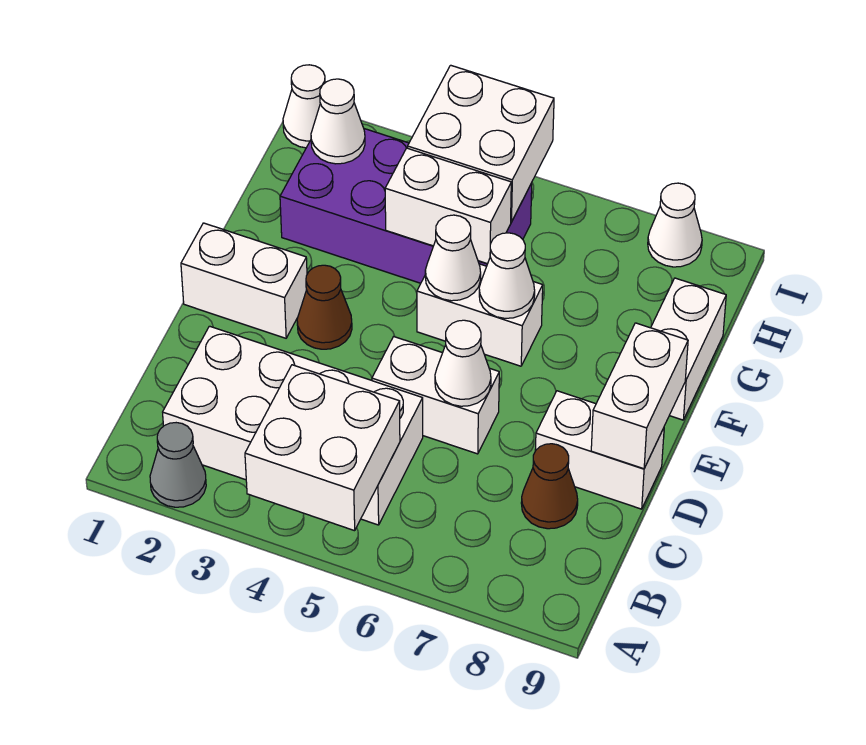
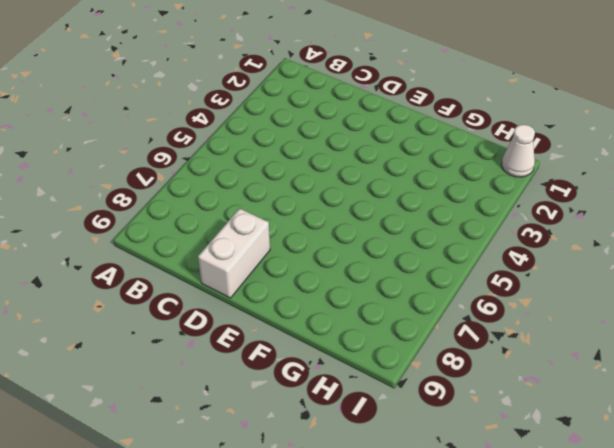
none -> grey 1x1 cone [150,423,206,507]
none -> white 2x4 brick [163,326,423,525]
none -> brown 1x1 cone [521,444,578,529]

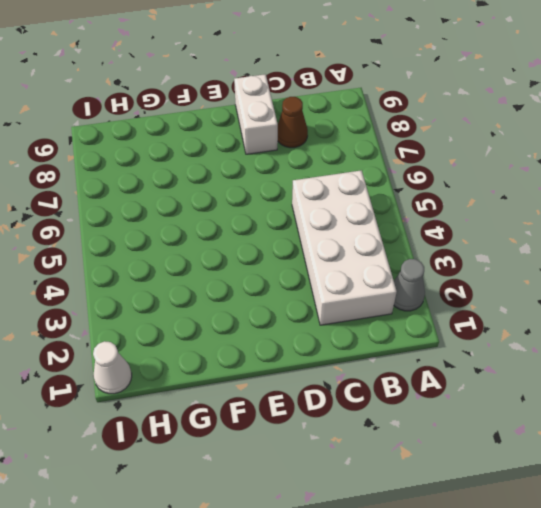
none -> white 1x2 brick [372,337,499,454]
none -> white 1x2 brick [181,223,307,338]
none -> brown 1x1 cone [297,265,352,349]

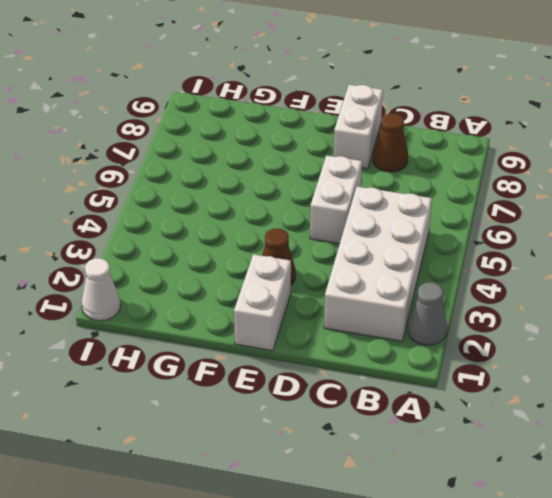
none -> white 1x2 brick [417,264,543,366]
none -> white 1x2 brick [651,278,726,420]
none -> purple 2x4 brick [280,129,532,283]

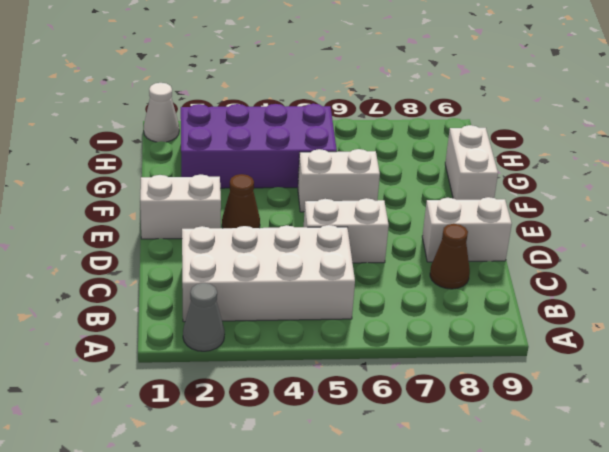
none -> white 1x1 cone [648,183,702,267]
none -> white 2x2 brick [245,365,400,531]
none -> white 1x1 cone [435,320,491,406]

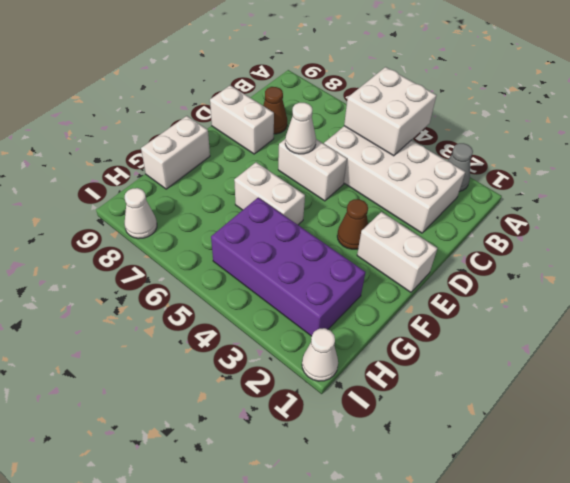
none -> white 1x2 brick [591,323,688,469]
none -> white 1x1 cone [425,215,481,301]
none -> white 1x1 cone [479,233,535,318]

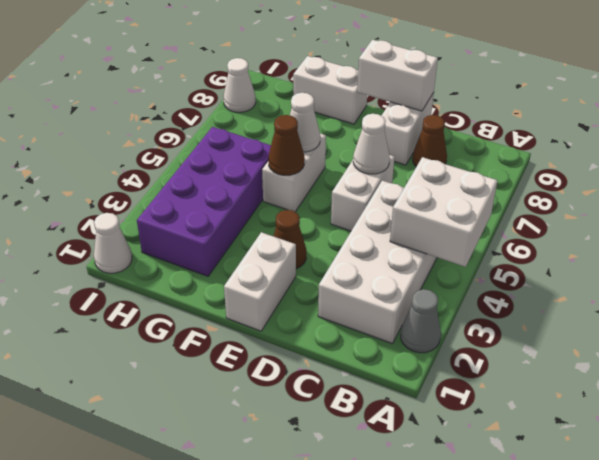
brown 1x1 cone [268,115,304,175] -> white 1x1 cone [425,215,481,301]
none -> white 1x2 brick [385,148,511,264]
none -> white 1x1 cone [311,79,365,164]
none -> white 2x2 brick [408,65,554,222]

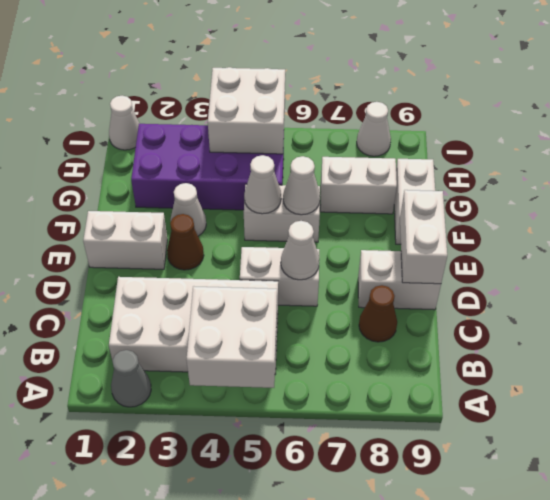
white 1x1 cone [170,183,206,236] -> white 1x1 cone moved to [311,79,365,164]
white 1x2 brick [320,157,397,214] -> white 1x2 brick moved to [385,148,511,264]

